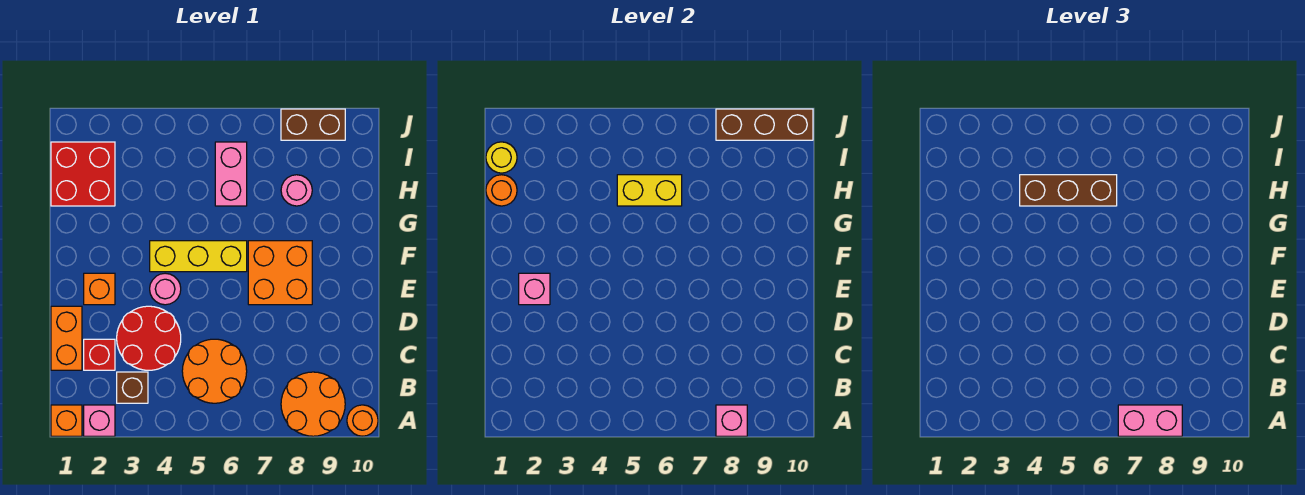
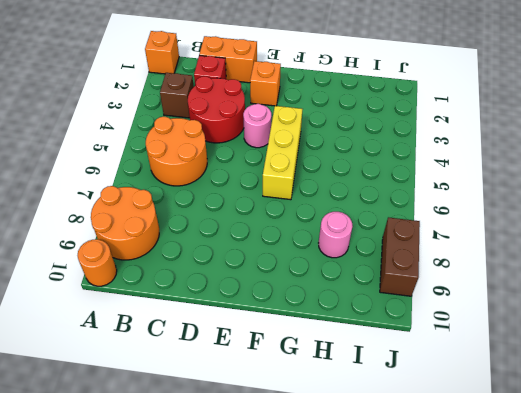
none -> pink 1x1 brick [84,405,115,436]
none -> orange 2x2 brick [248,241,312,305]
none -> red 2x2 brick [51,142,115,206]

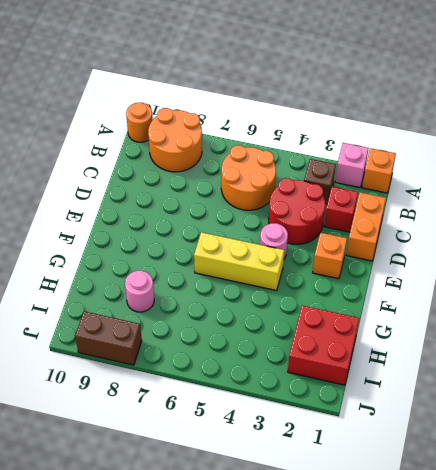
none -> orange 2x2 brick [248,241,312,305]
none -> pink 1x2 brick [215,142,247,206]
none -> pink 1x1 brick [716,405,747,436]

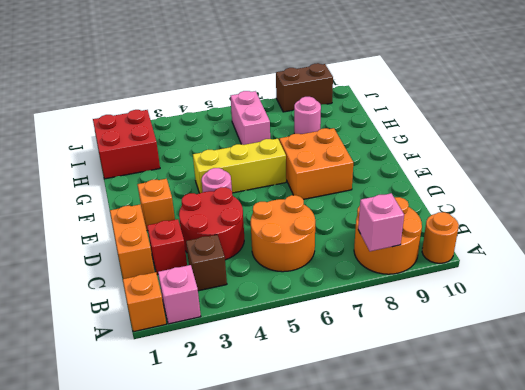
none -> pink 1x1 brick [519,273,550,305]
none -> orange 1x1 round brick [486,175,517,206]
none -> yellow 1x2 brick [617,175,682,206]

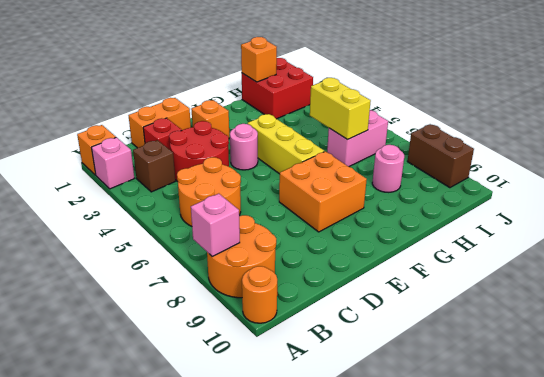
orange 1x1 brick [241,37,277,82] -> orange 1x1 round brick [486,175,517,206]
none -> pink 1x1 brick [519,273,550,305]
none -> yellow 1x1 round brick [486,142,517,173]
none -> brown 1x3 brick [716,109,813,140]

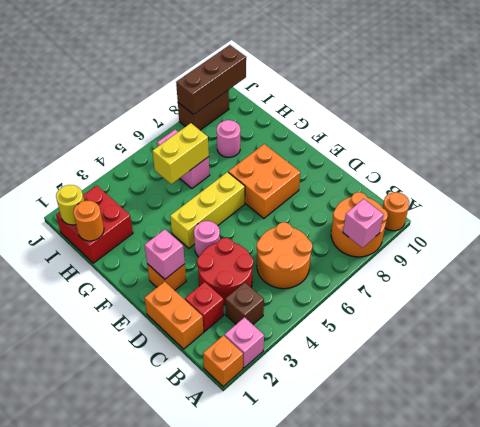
none -> pink 1x2 brick [1118,405,1182,436]
none -> brown 1x3 brick [1020,175,1117,206]

